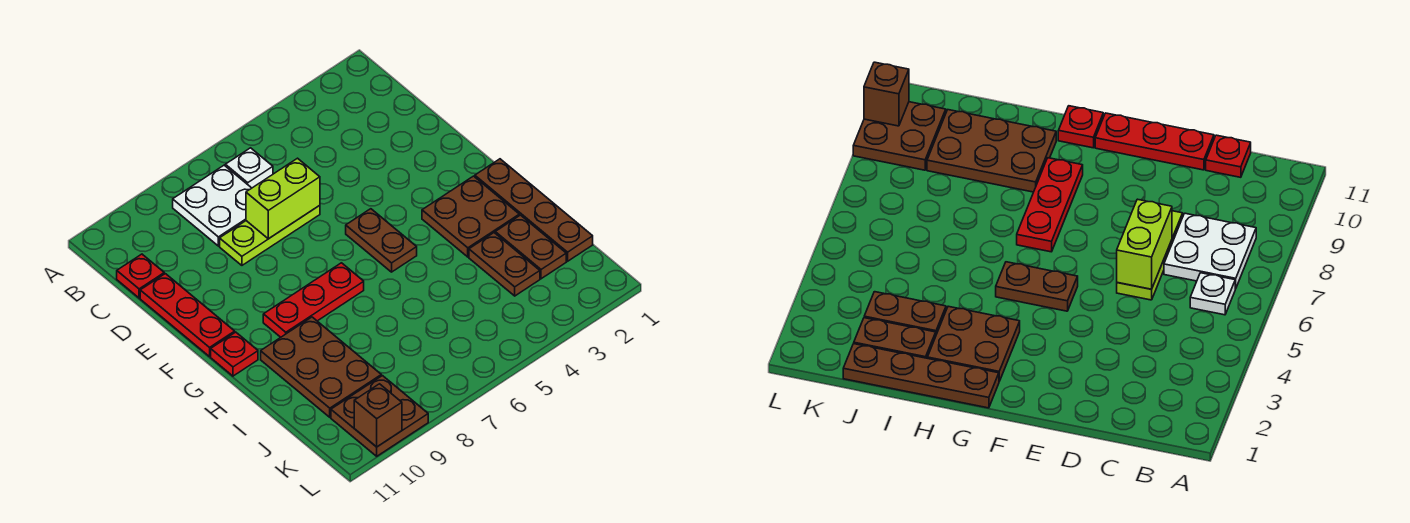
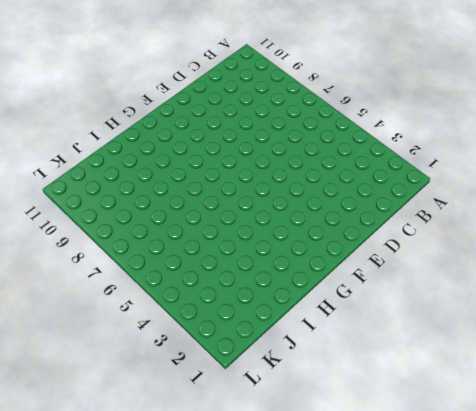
none -> white 1x1 plate [225,148,273,188]
none -> white 2x2 plate [173,165,251,246]
none -> red 1x1 plate [117,254,164,298]

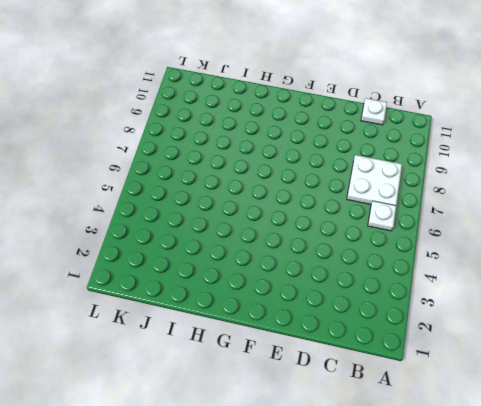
white 1x1 plate [361,98,387,125] -> red 1x1 plate [117,254,164,298]
none -> lime 1x3 plate [220,205,320,265]
none -> red 1x3 plate [140,274,235,357]
none -> brown 1x2 plate [346,209,417,272]

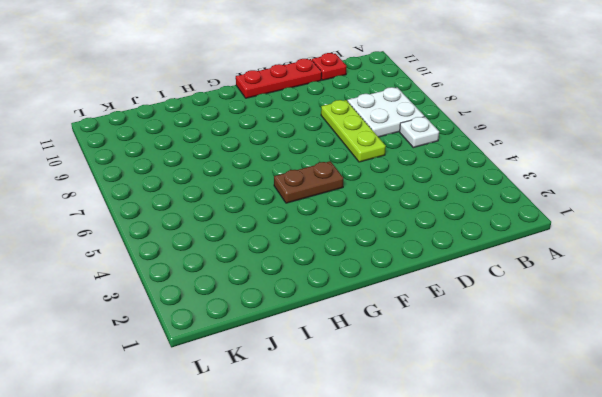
none -> brown 1x4 plate [475,159,593,261]
none -> brown 2x2 plate [422,176,519,257]
none -> red 1x3 plate [263,263,364,337]

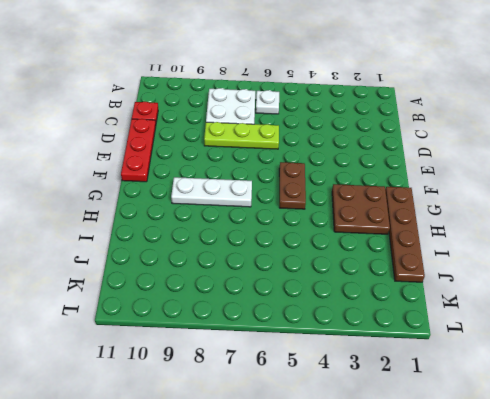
white 1x3 plate [171,177,252,207] -> red 1x3 plate [263,263,364,337]
none -> red 1x1 plate [211,332,258,376]
none -> brown 2x3 plate [261,317,381,417]
none -> brown 1x2 plate [495,215,566,279]

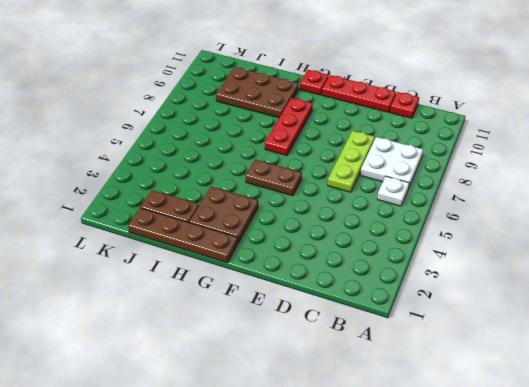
none -> brown 1x2 plate [469,233,540,296]
none -> brown 2x2 plate [331,376,428,456]
none -> lime 1x2 brick [246,158,320,239]

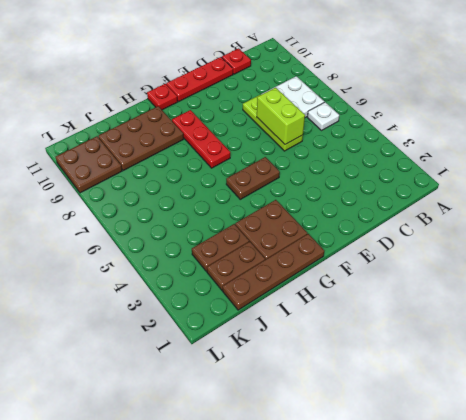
none -> brown 1x1 brick [354,384,402,447]

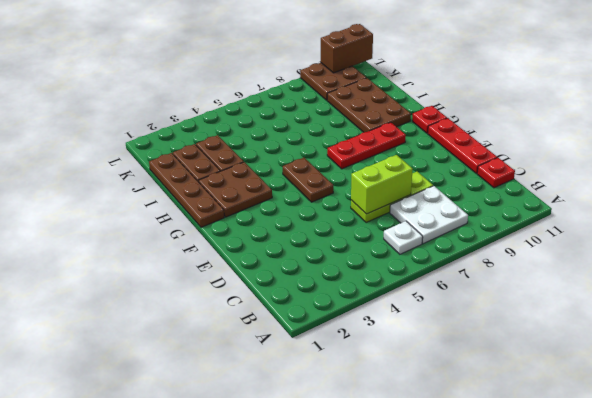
brown 1x2 brick [321,24,373,73] -> brown 1x1 brick [354,384,402,447]

